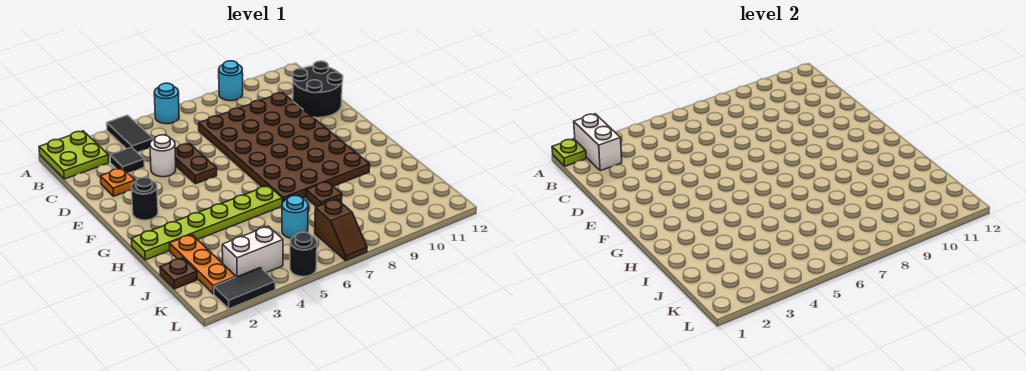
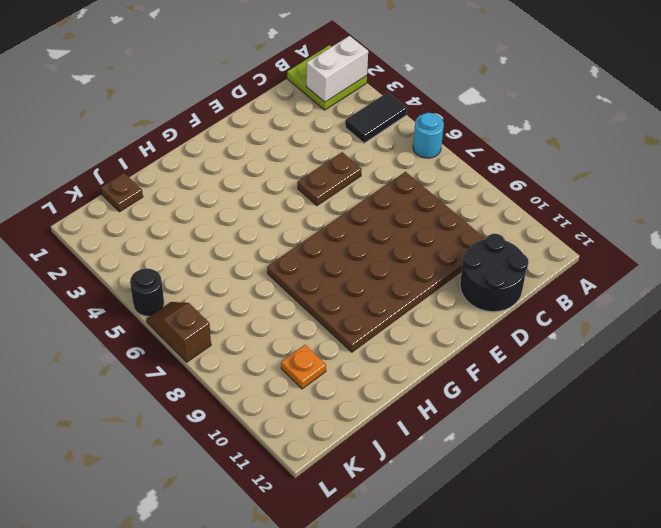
orange 1x1 plate [281,345,326,389] -> orange 1x1 plate moved to [100,168,135,196]
brown 1x2 slope [146,302,211,362] -> brown 1x2 slope turned to [315,199,367,261]
none -> cyan 1x1 round brick [219,61,243,101]
none -> black 1x1 tile [110,147,145,173]
none -> white 1x1 round brick [150,135,176,177]

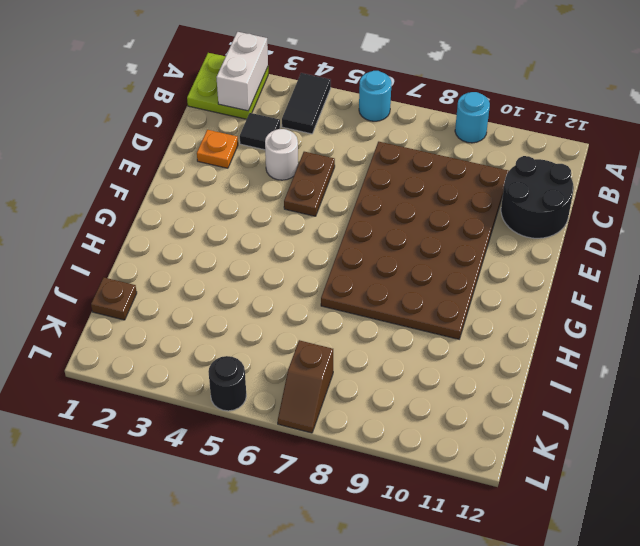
none -> black 1x1 round brick [131,177,158,220]
none -> lime 1x6 plate [132,186,282,260]
none -> orange 1x3 plate [169,234,236,294]

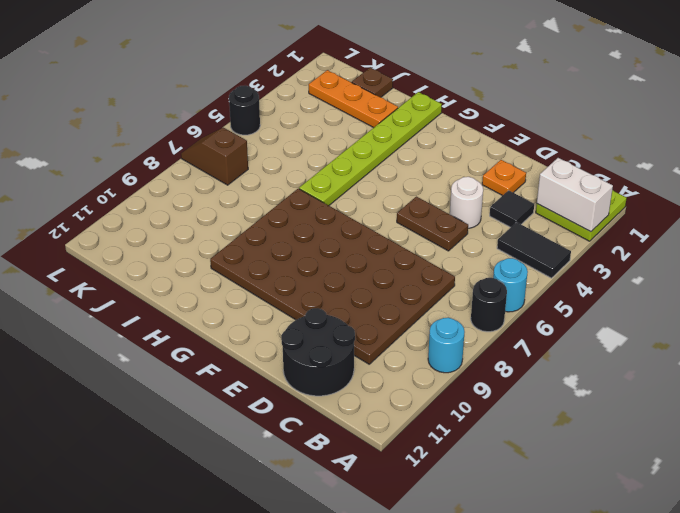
black 1x1 round brick [471,278,507,332] -> black 1x1 round brick moved to [131,177,158,220]
none -> brown 1x1 plate [306,181,342,207]
none -> cyan 1x1 round brick [282,195,308,239]
none -> white 1x2 brick [222,226,283,277]

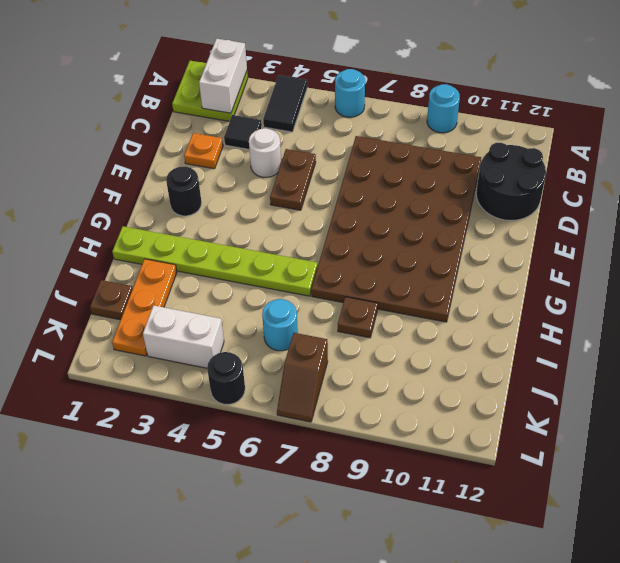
none -> black 1x2 tile [214,268,275,309]
none -> lime 1x1 plate [552,139,586,166]

